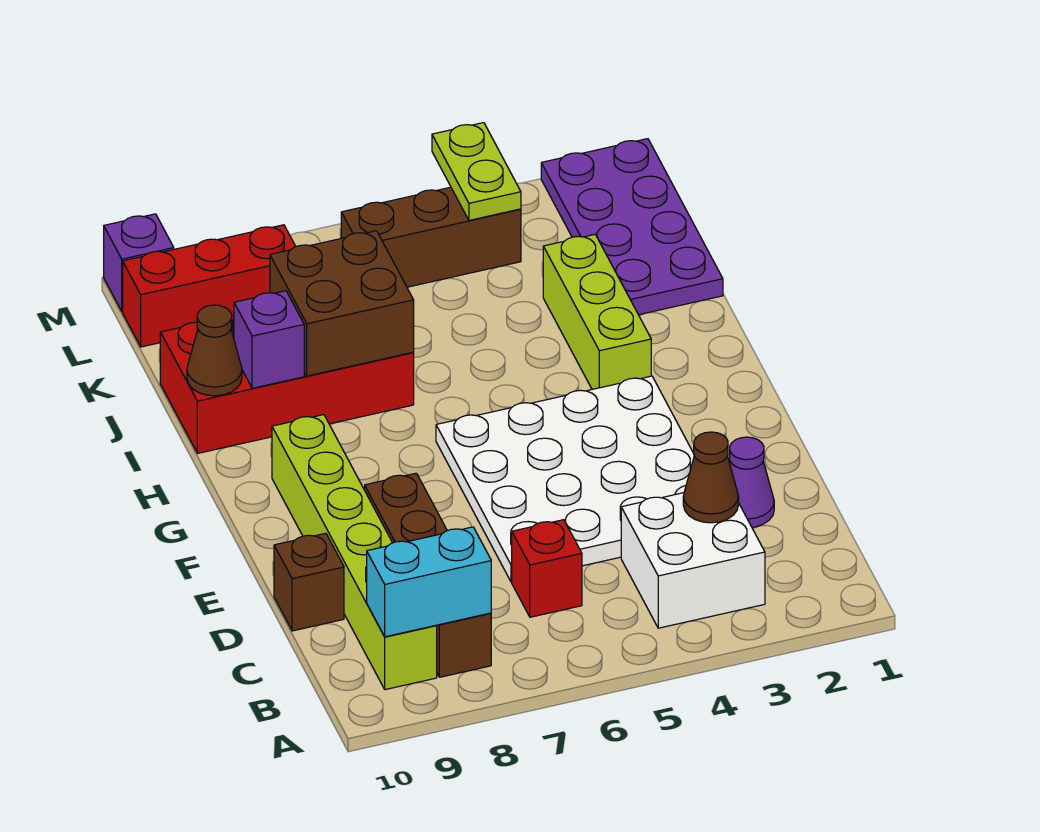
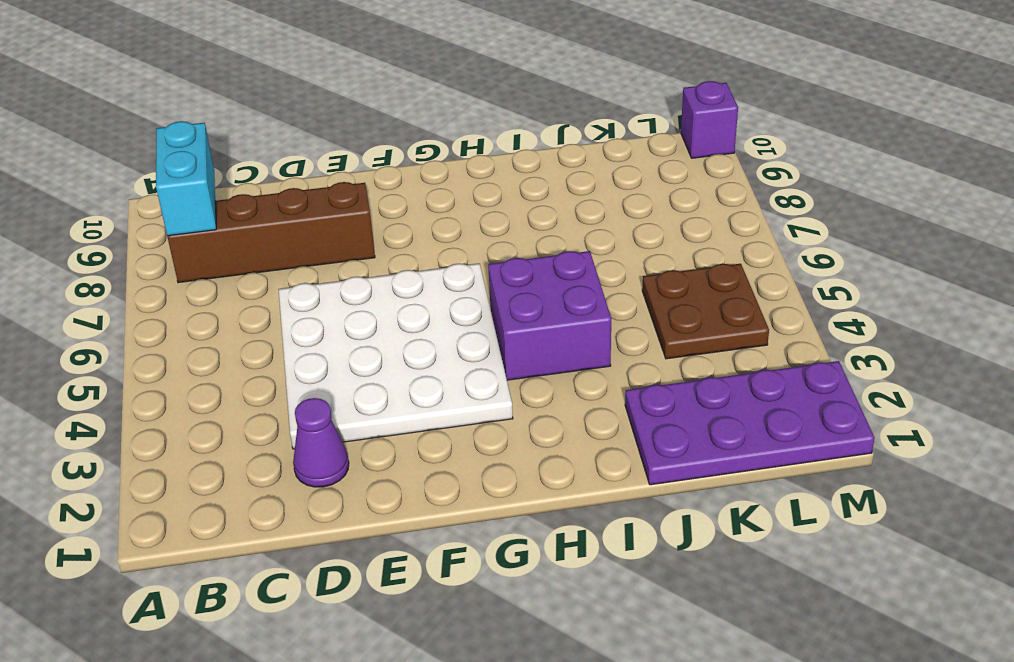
purple 2x2 brick [488,251,611,380] -> none
brown 2x2 plate [642,264,769,359] -> brown 1x3 brick [341,187,521,287]
none -> white 2x2 brick [621,493,765,628]
none -> lime 1x6 brick [272,415,437,690]
none -> red 1x1 brick [512,520,582,617]

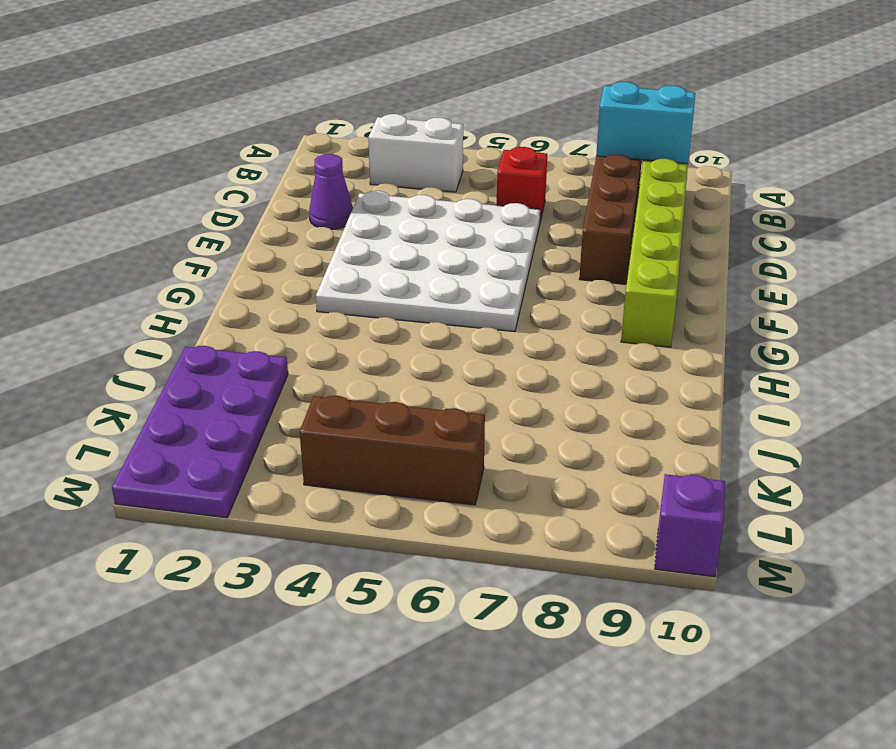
white 1x2 brick [368,114,463,192] -> white 2x2 brick [621,493,765,628]
none -> brown 1x1 brick [274,533,344,631]
none -> lime 1x3 brick [543,235,651,389]
none -> red 2x4 brick [160,316,414,453]

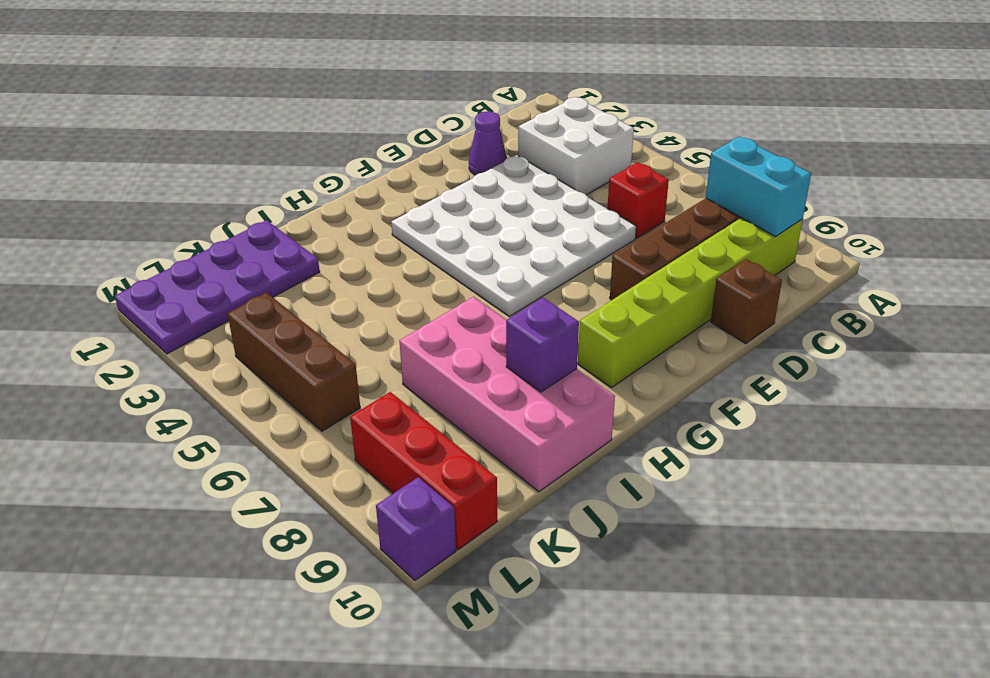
pink 2x4 brick [400,297,615,492] -> red 2x4 brick [160,316,414,453]
none -> lime 1x3 brick [543,235,651,389]
none -> brown 1x1 cone [683,432,739,523]
none -> brown 2x2 brick [270,231,414,376]

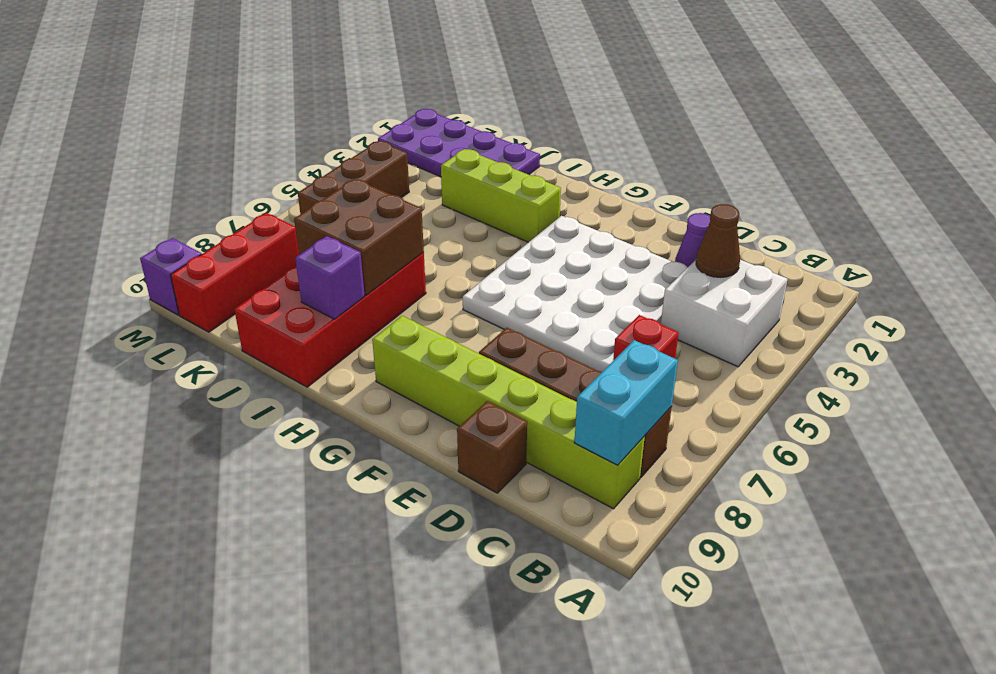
none -> brown 1x1 cone [187,305,242,396]
none -> lime 1x2 plate [432,123,521,220]

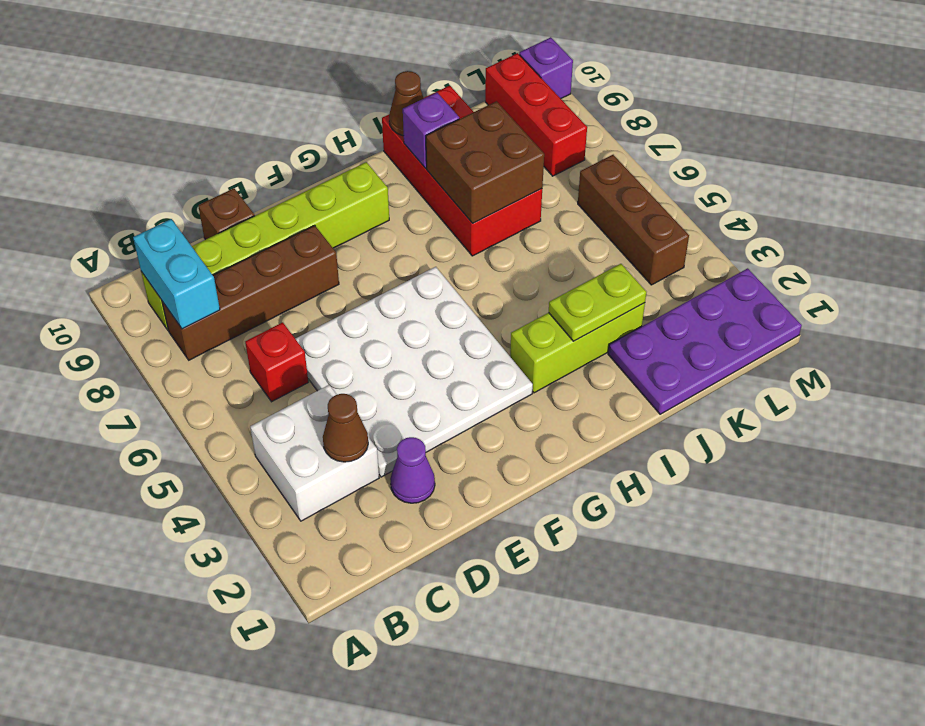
lime 1x2 plate [549,264,646,341] -> lime 1x2 plate moved to [432,123,521,220]

